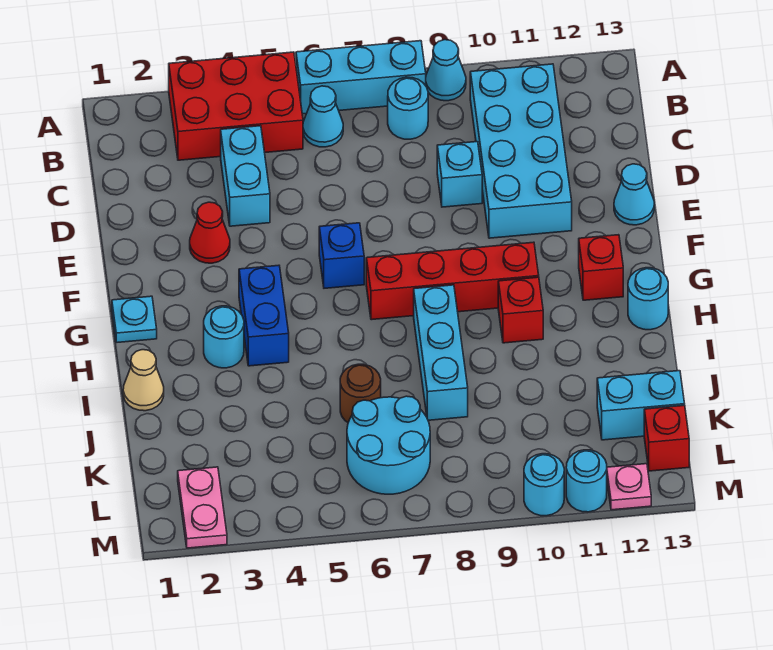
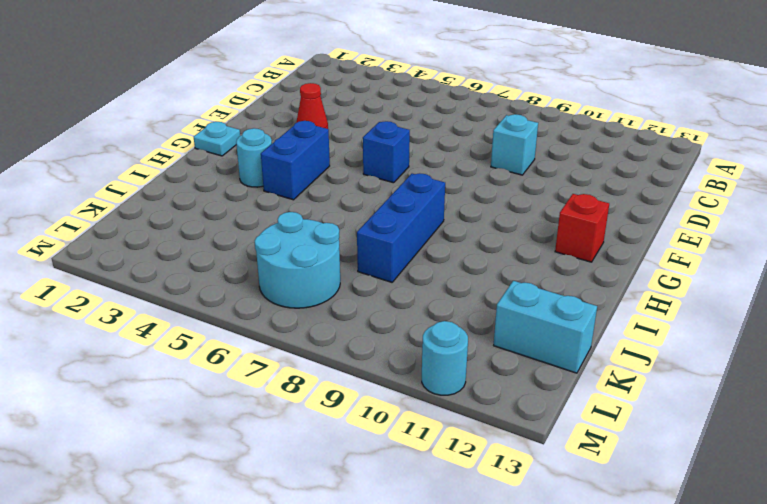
blue 1x3 brick [357,173,445,282] -> cyan 1x3 brick [414,285,468,420]
none -> red 2x3 brick [169,52,303,160]
none -> cyan 1x3 brick [296,41,426,114]
none -> cyan 1x1 cone [426,40,466,101]

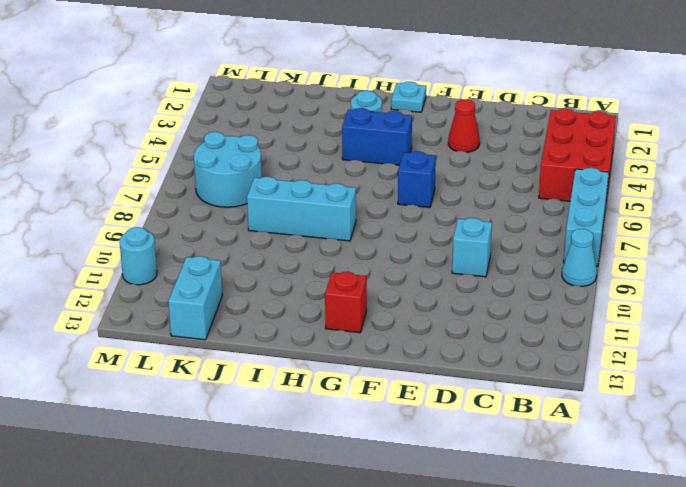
none -> cyan 1x1 cone [303,86,343,147]
none -> cyan 1x1 round brick [388,77,428,139]
none -> cyan 2x4 brick [470,64,572,238]

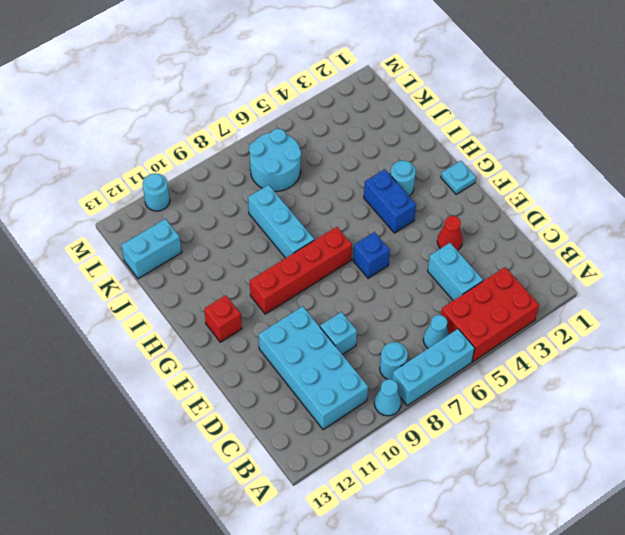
none -> cyan 1x1 cone [614,164,654,225]
none -> red 1x1 brick [498,277,543,343]
none -> cyan 1x1 round brick [628,268,668,330]

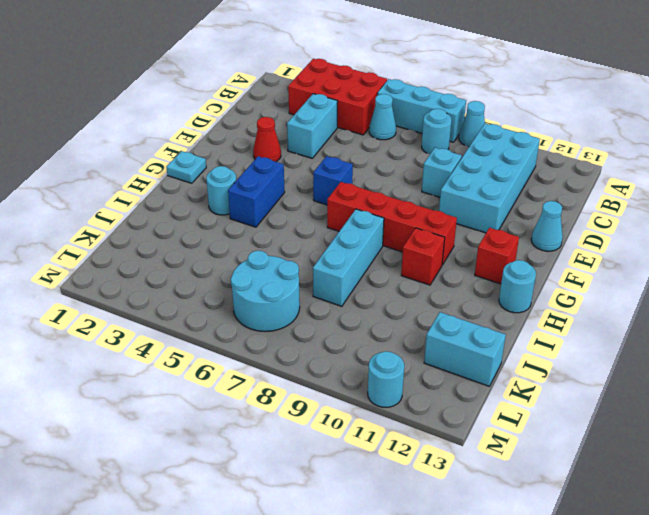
none -> tan 1x1 cone [123,350,164,411]
none -> brown 1x1 round brick [340,364,381,422]
none -> pink 1x2 plate [178,467,227,548]

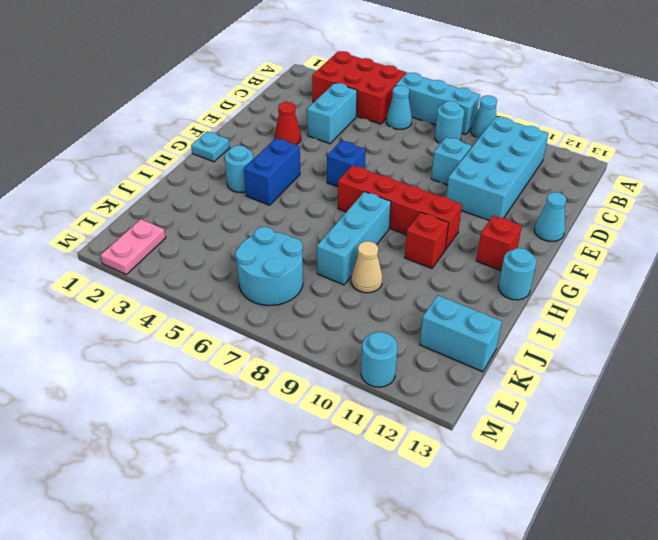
tan 1x1 cone [351,241,382,293] -> tan 1x1 cone moved to [123,350,164,411]
none -> brown 1x1 round brick [340,364,381,422]
none -> red 1x1 brick [644,405,689,471]
none -> cyan 1x1 round brick [524,454,564,516]

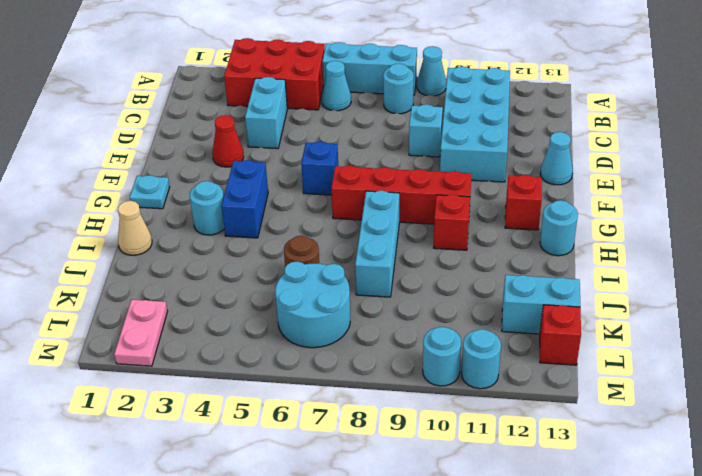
none -> pink 1x1 plate [607,464,651,510]

